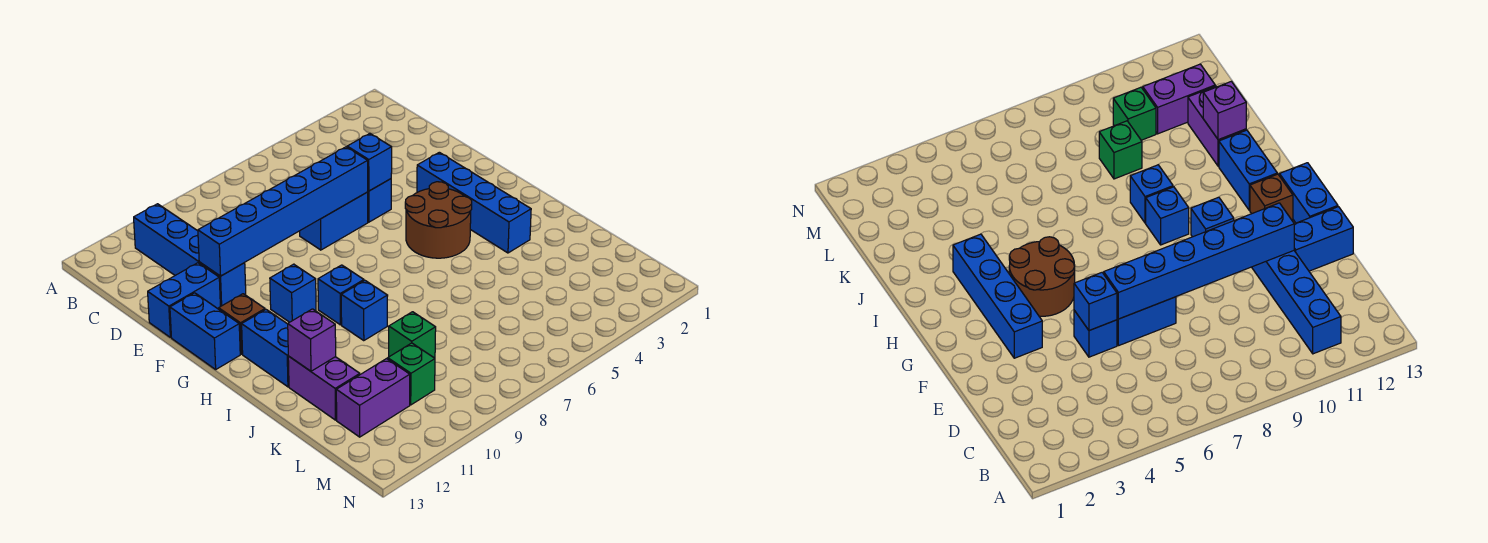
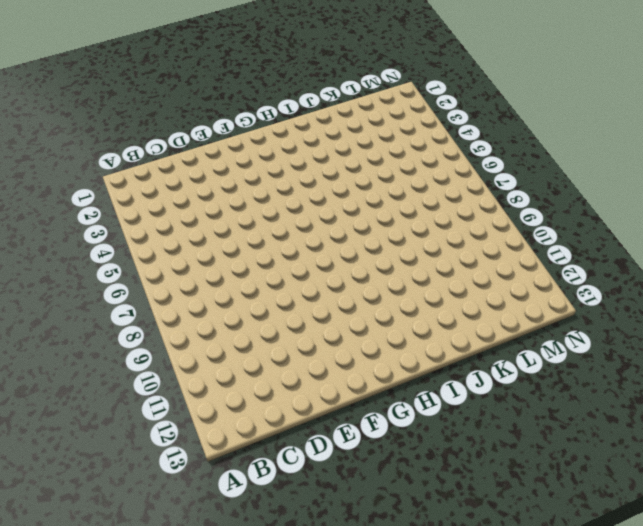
none -> blue 1x4 brick [134,204,246,307]
none -> blue 1x1 brick [368,179,391,222]
none -> blue 1x2 brick [300,192,368,250]

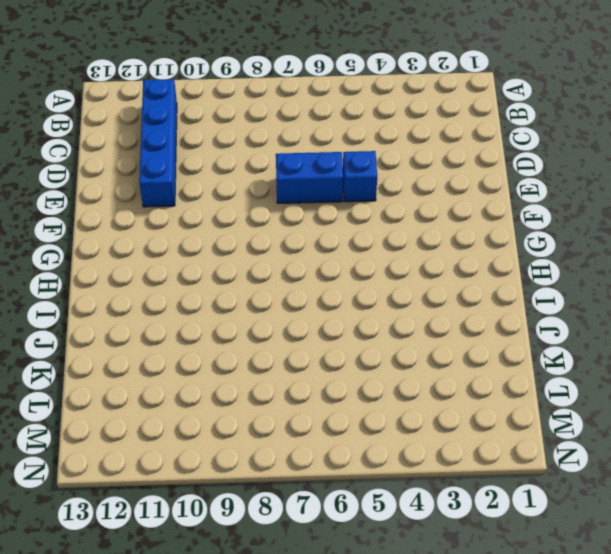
none -> blue 1x2 brick [148,263,220,337]
none -> blue 1x4 brick [417,152,531,253]
none -> blue 1x2 brick [170,293,240,369]

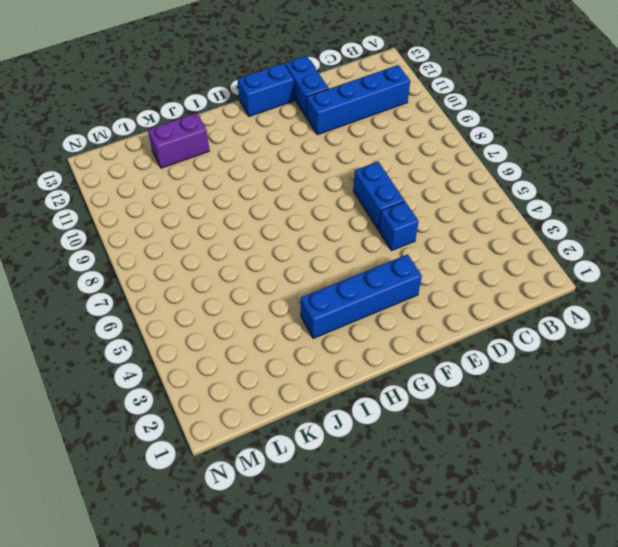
none -> brown 2x2 round brick [405,182,472,258]
none -> blue 1x1 brick [270,264,316,322]
none -> brown 1x1 brick [219,294,265,354]

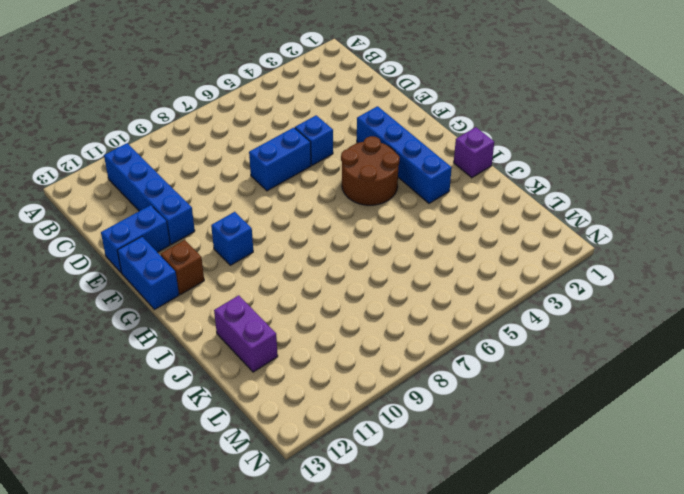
purple 1x1 brick [454,127,494,178] -> purple 1x1 brick moved to [288,309,336,371]
none -> blue 1x1 brick [318,265,364,325]
none -> blue 1x2 brick [242,310,289,387]
none -> blue 1x1 brick [341,281,388,341]

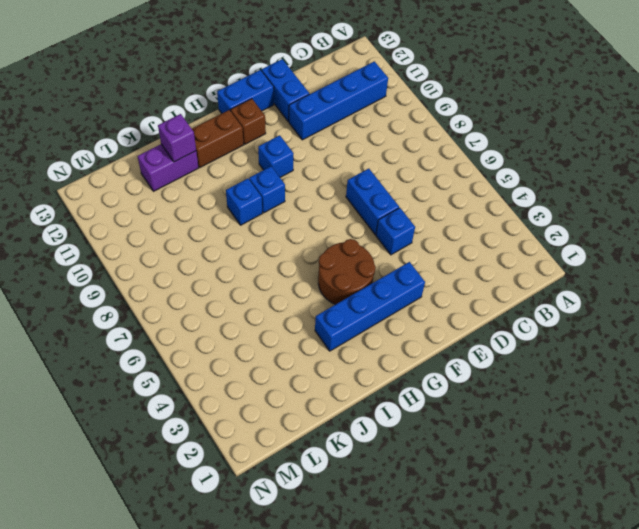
brown 1x2 brick [192,110,244,167] -> blue 1x2 brick [242,310,289,387]
none -> green 1x1 brick [389,312,436,358]
none -> green 1x1 brick [388,343,435,405]
none -> purple 1x2 brick [336,359,410,437]

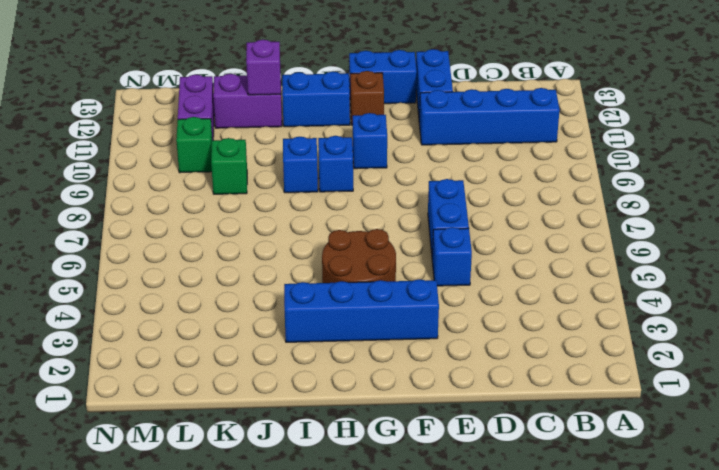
none -> blue 1x1 brick [347,134,392,191]
none -> blue 1x6 brick [198,147,368,276]

